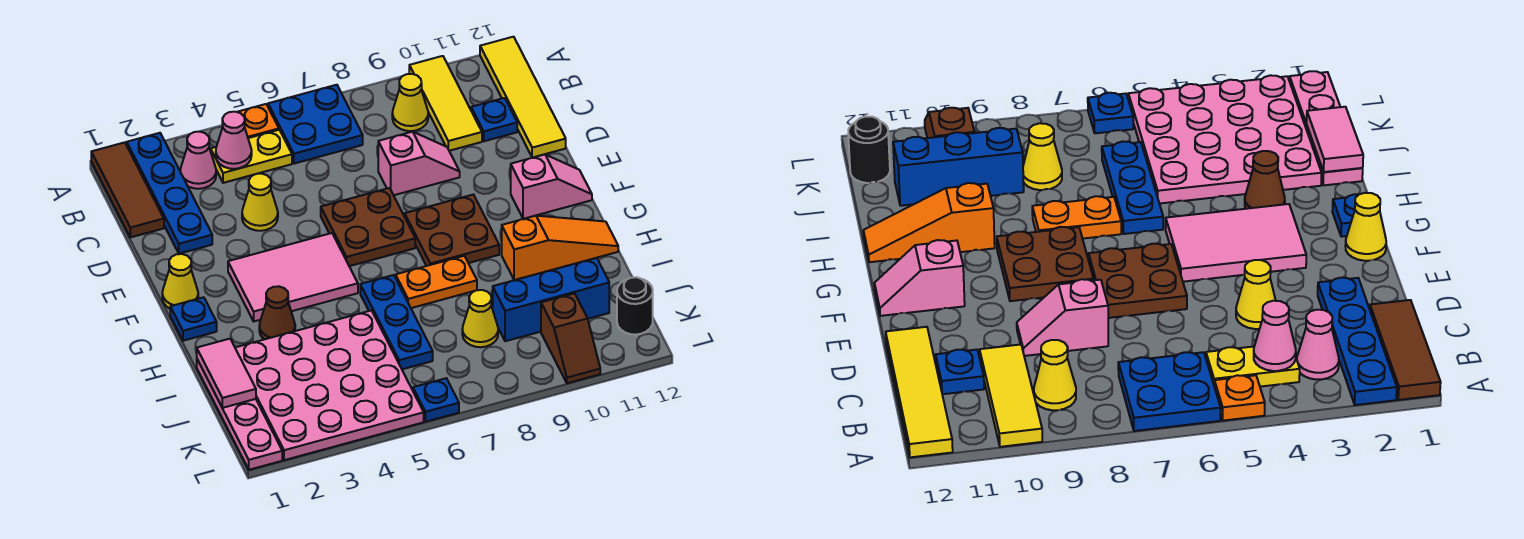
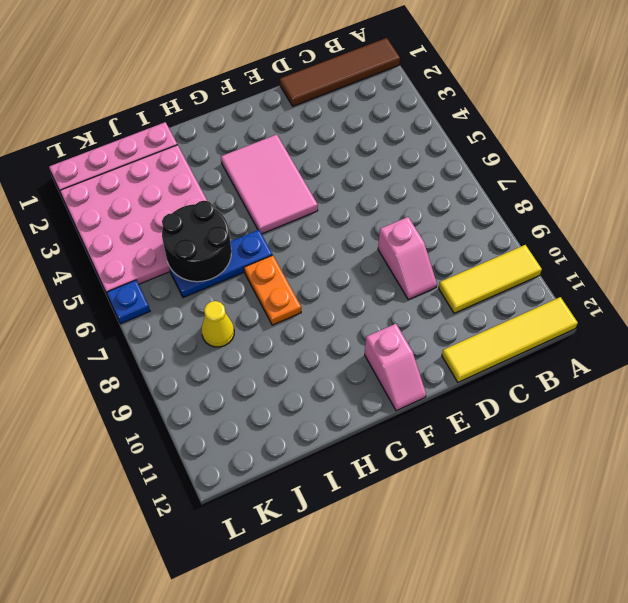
brown 1x4 tile [280,38,400,106] -> brown 1x3 tile [91,142,164,237]
black 2x2 round brick [162,201,231,282] -> none
none -> blue 1x4 plate [127,133,212,254]
none -> orange 1x1 plate [238,104,279,138]
none -> blue 2x2 plate [268,85,363,164]
none -> pink 1x1 cone [180,132,216,189]

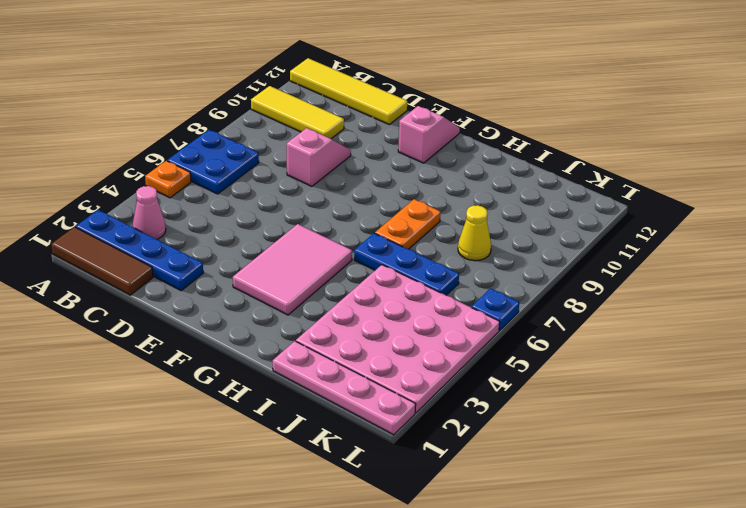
none -> yellow 1x2 plate [211,130,292,183]
none -> yellow 1x1 cone [392,74,428,131]
none -> blue 1x1 plate [471,98,517,141]
none -> yellow 1x1 cone [242,174,278,231]

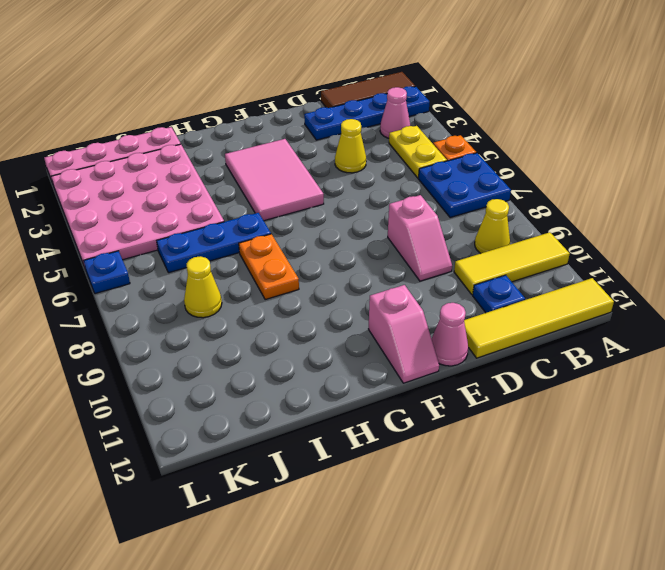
pink 1x1 cone [431,303,468,366] -> pink 1x1 cone moved to [216,112,252,169]
none -> brown 2x2 plate [321,188,415,266]
none -> yellow 1x1 cone [162,254,198,309]
none -> brown 2x2 plate [405,195,499,266]
none -> blue 1x1 plate [170,297,217,341]

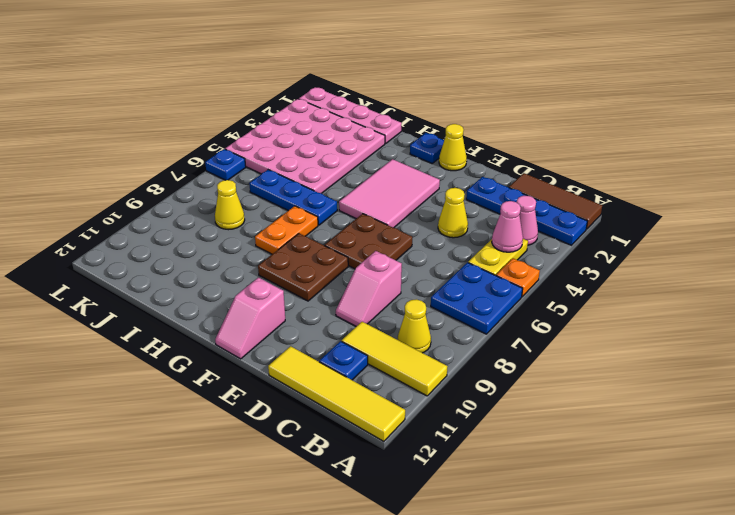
none -> brown 1x1 cone [259,286,295,339]
none -> orange 1x3 slope [502,216,618,280]
none -> blue 1x3 brick [493,258,609,341]
none -> brown 1x2 slope [541,293,600,383]

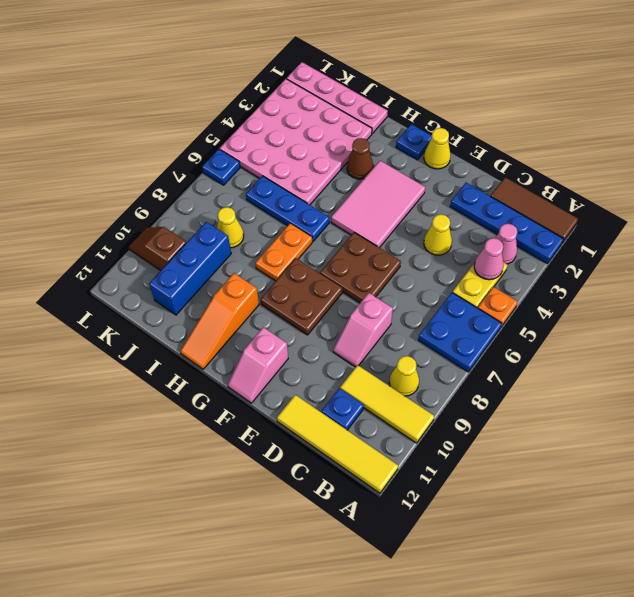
none -> black 1x1 round brick [617,277,653,335]
none -> pink 1x2 tile [197,339,256,408]

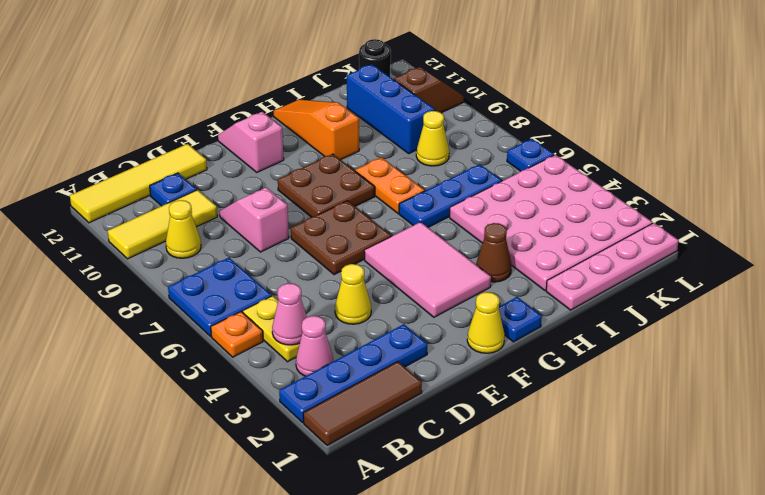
none -> pink 1x2 tile [197,339,256,408]

